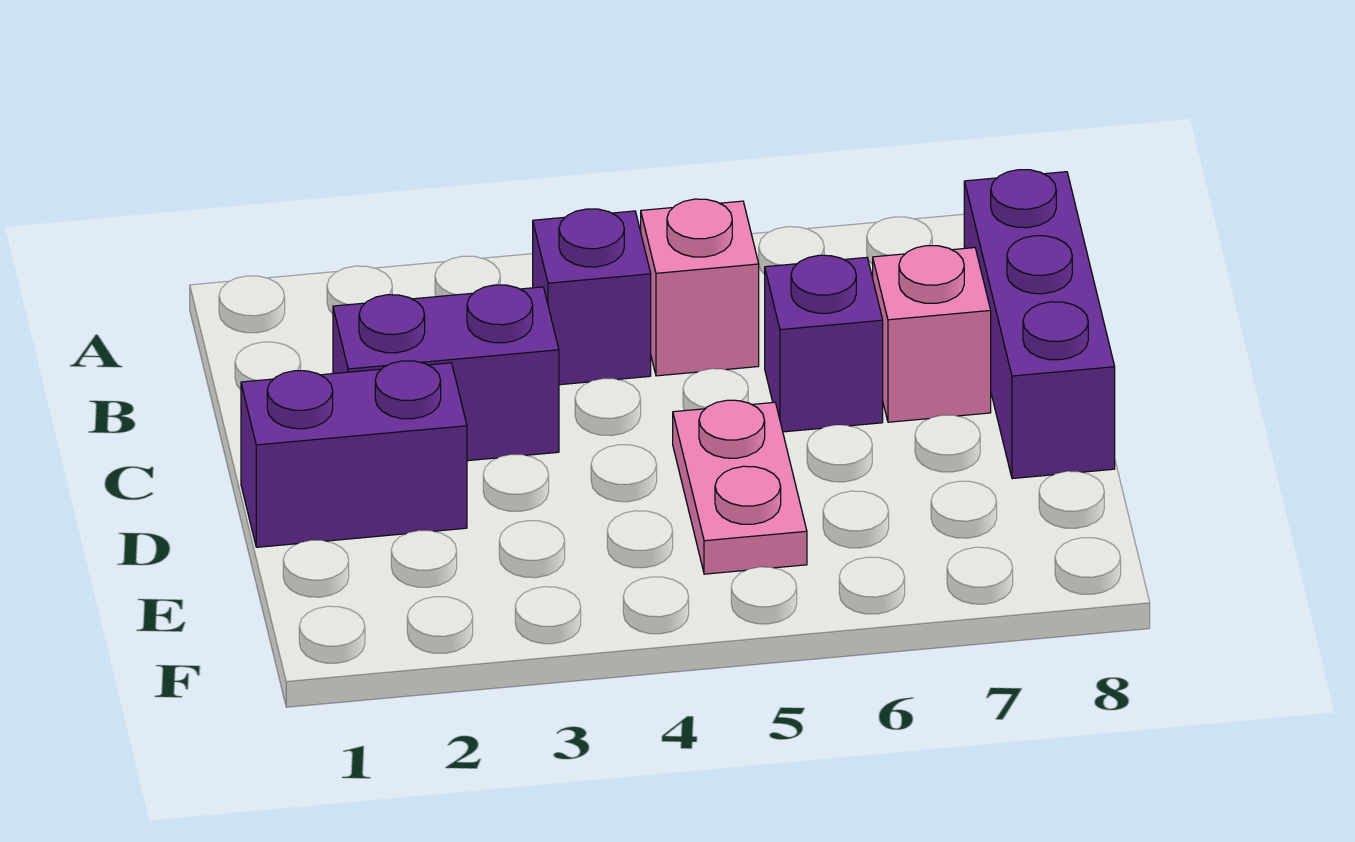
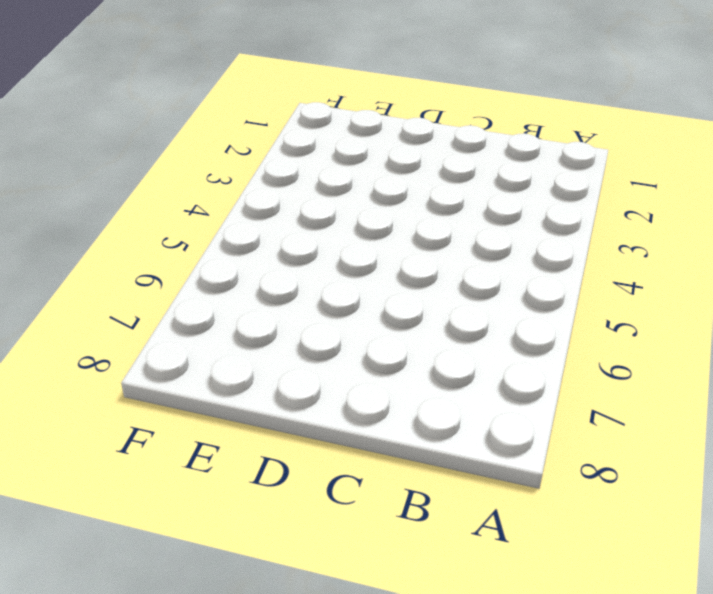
none -> purple 1x1 brick [533,209,651,385]
none -> pink 1x1 brick [641,199,759,376]

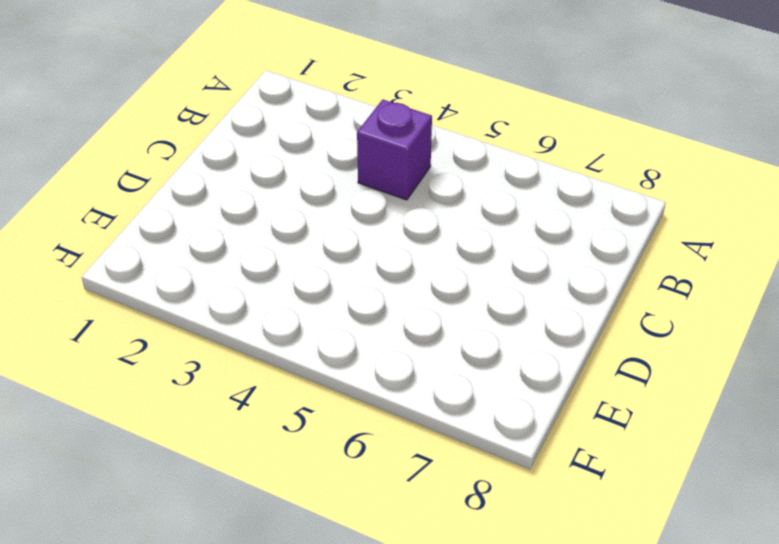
none -> pink 1x1 brick [641,199,759,376]
none -> purple 1x3 brick [964,170,1115,479]

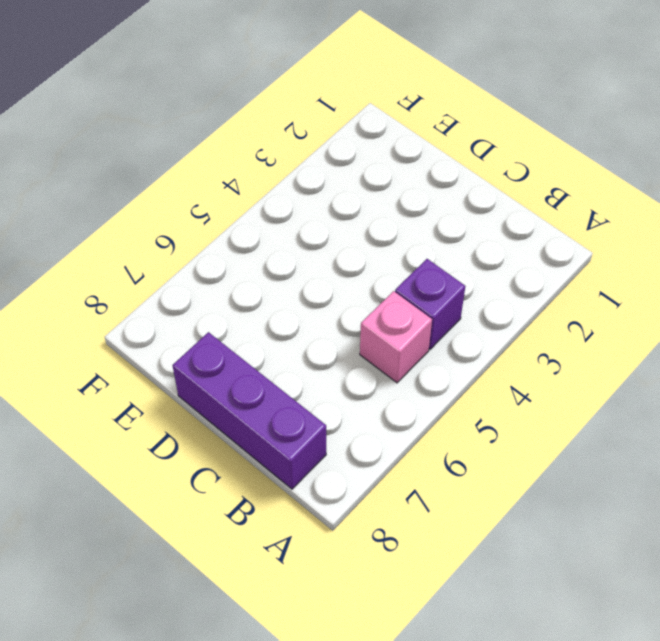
none -> purple 1x2 brick [333,285,559,461]
none -> purple 1x1 brick [765,255,883,432]

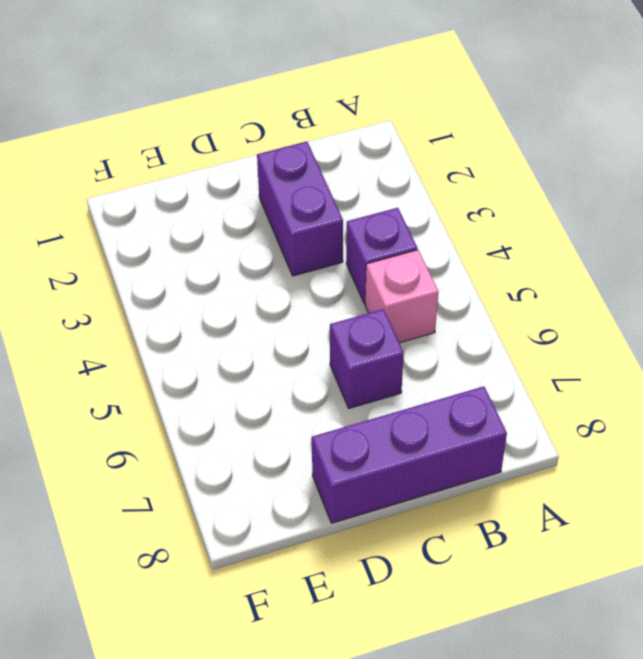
none -> pink 1x1 brick [873,246,991,422]
none -> purple 1x2 brick [241,361,467,547]

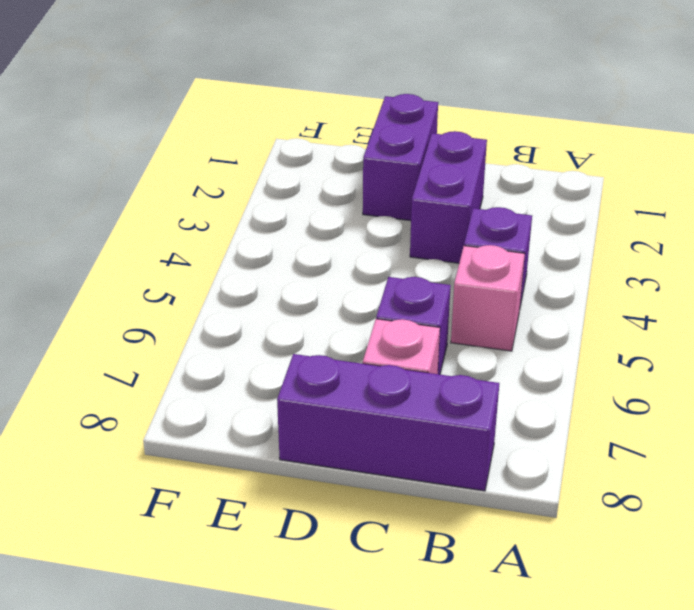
none -> pink 1x2 plate [673,400,807,574]

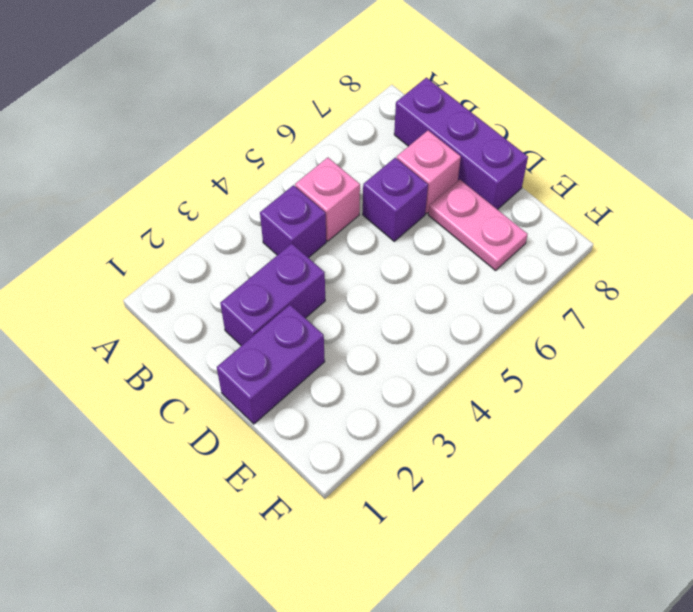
pink 1x2 plate [428,179,528,271] -> pink 1x2 plate moved to [673,400,807,574]

